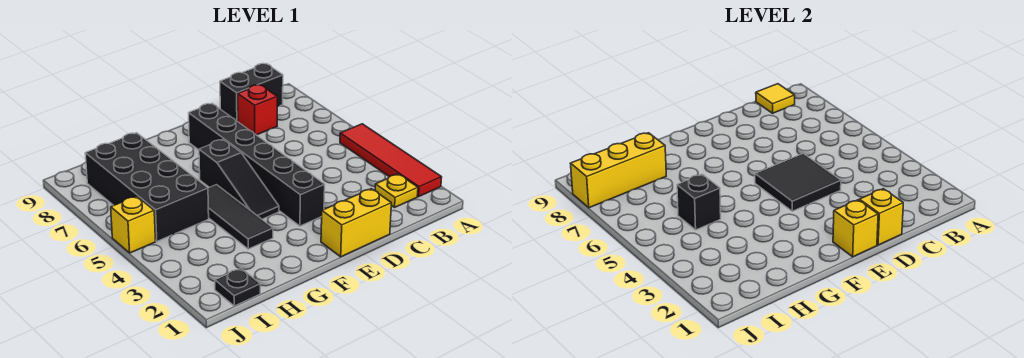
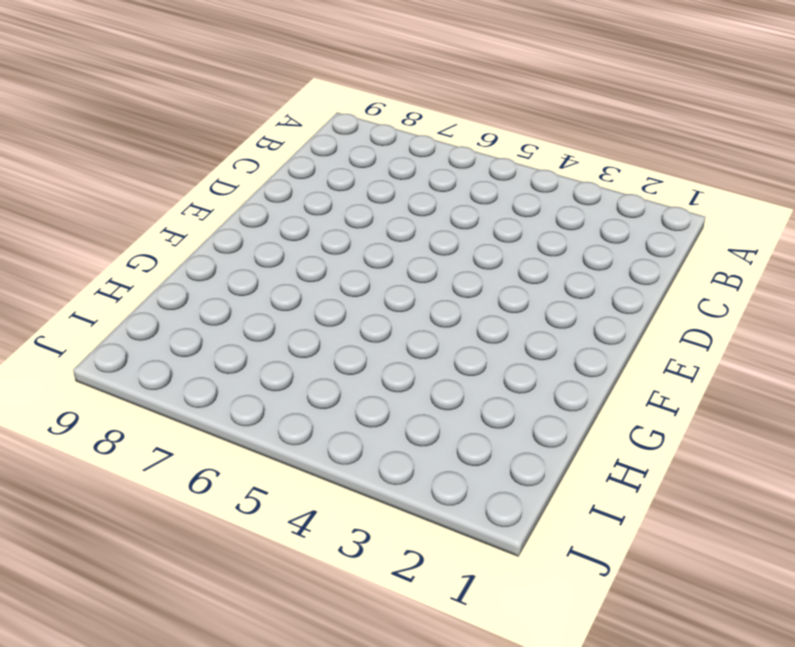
none -> red 1x4 tile [340,124,442,197]
none -> yellow 1x1 plate [375,174,418,207]
none -> black 1x2 brick [220,64,283,122]

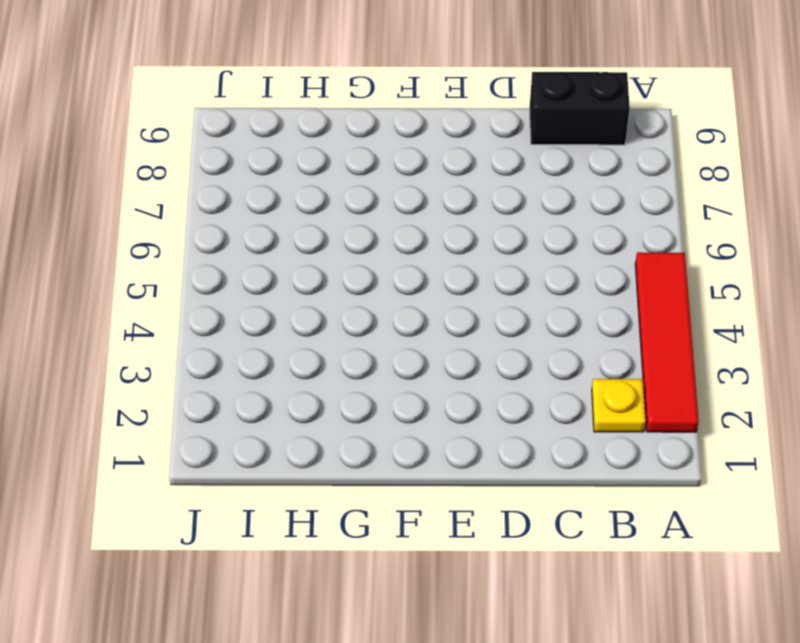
none -> red 1x1 brick [238,85,278,135]
none -> yellow 1x2 brick [321,189,391,257]
none -> black 1x6 brick [189,104,325,226]

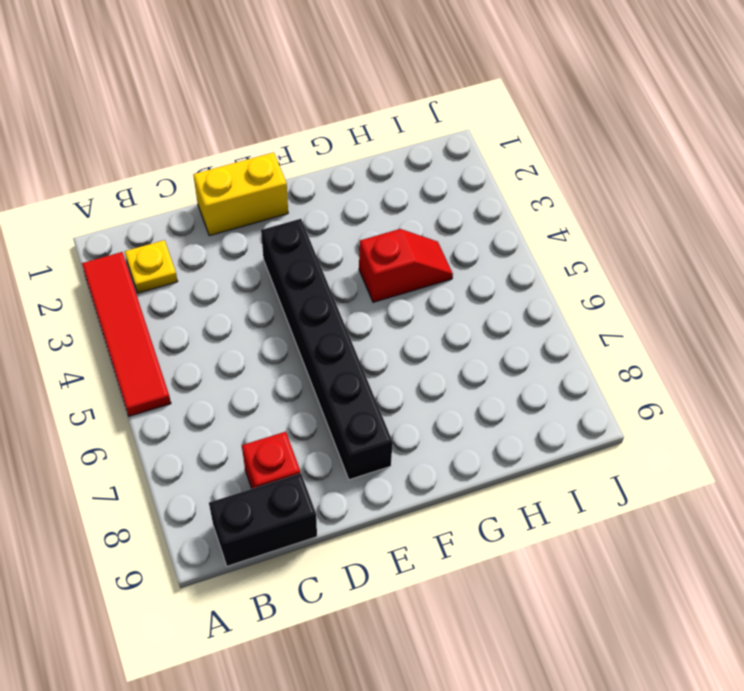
red 1x2 slope [359,229,453,302] -> black 1x3 tile [208,185,273,249]
none -> black 1x3 slope [199,140,279,219]
none -> black 2x4 brick [85,133,209,241]
none -> black 1x1 plate [215,268,260,306]

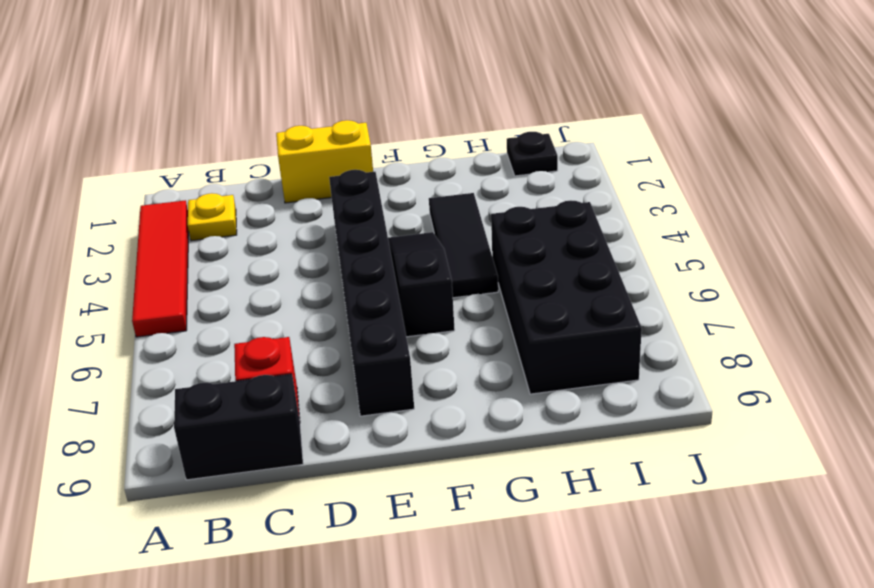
none -> yellow 1x1 brick [111,196,156,253]
none -> yellow 1x1 tile [756,84,795,113]
none -> yellow 1x1 brick [859,189,903,245]

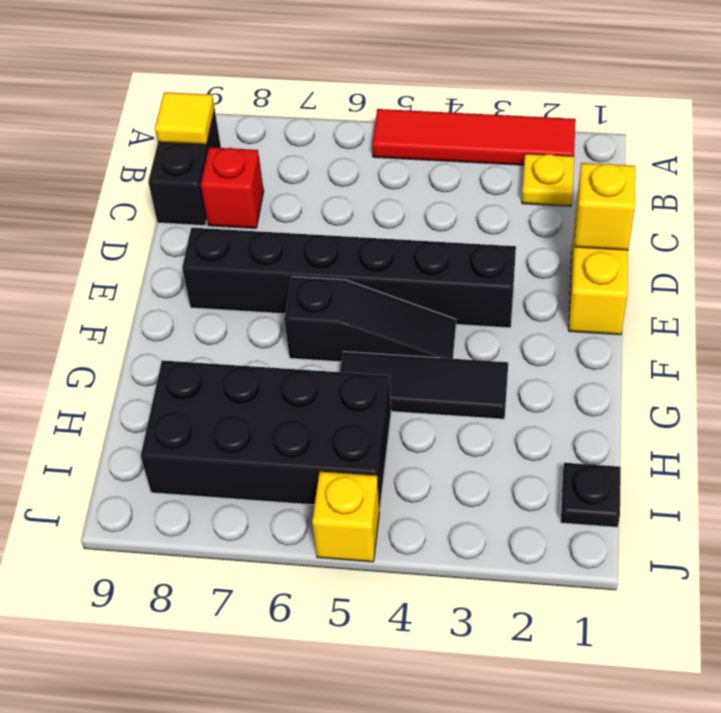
none -> black 2x2 tile [755,153,841,211]
none -> yellow 1x1 brick [833,200,878,257]
none -> black 1x1 brick [677,174,721,230]

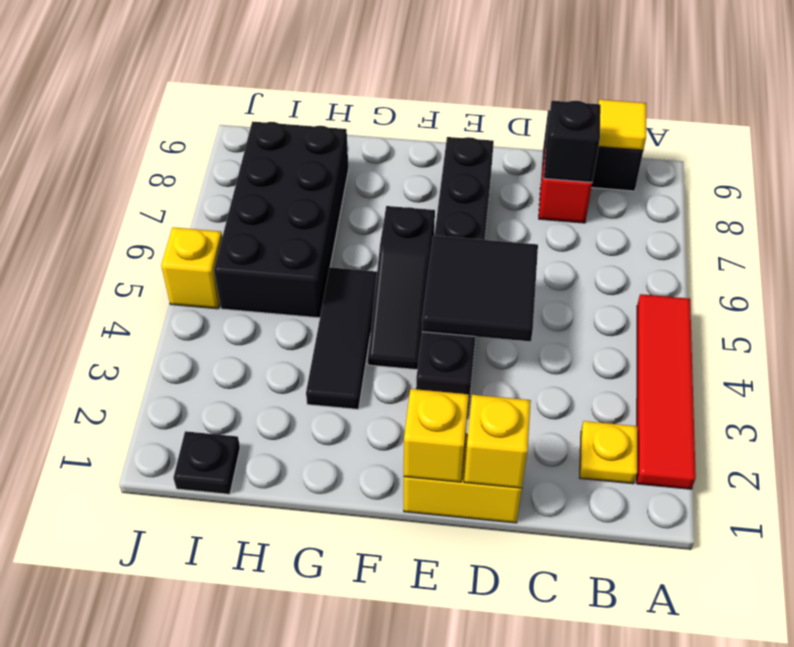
black 1x1 brick [544,101,601,182] -> black 1x1 brick moved to [677,174,721,230]
none -> yellow 1x3 brick [570,133,666,208]

